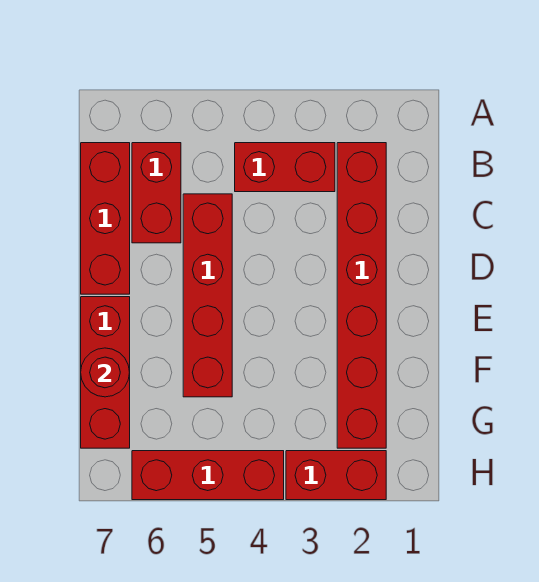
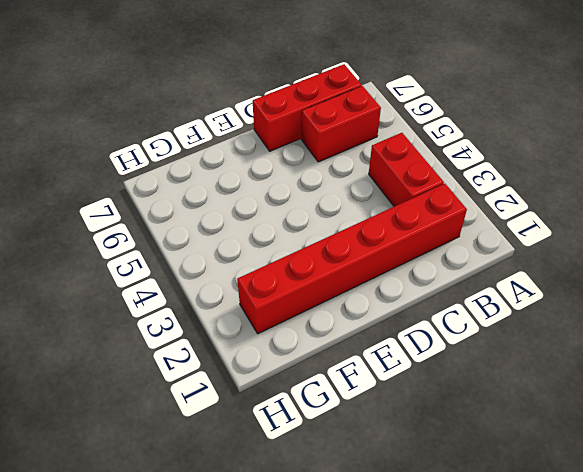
none -> red 1x4 brick [183,194,232,397]
none -> red 1x3 brick [81,297,130,448]

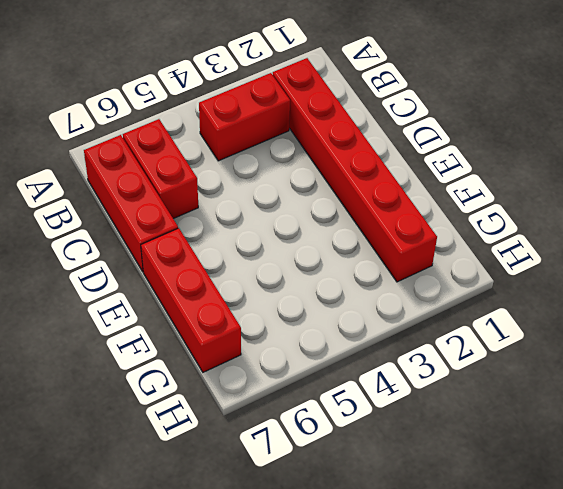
none -> red 1x4 brick [183,194,232,397]
none -> red 1x2 brick [286,451,386,500]

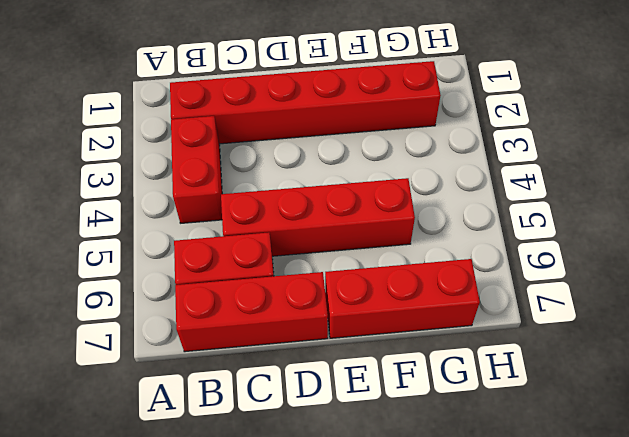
none -> red 1x2 brick [286,451,386,500]
none -> red 1x3 brick [132,451,284,500]

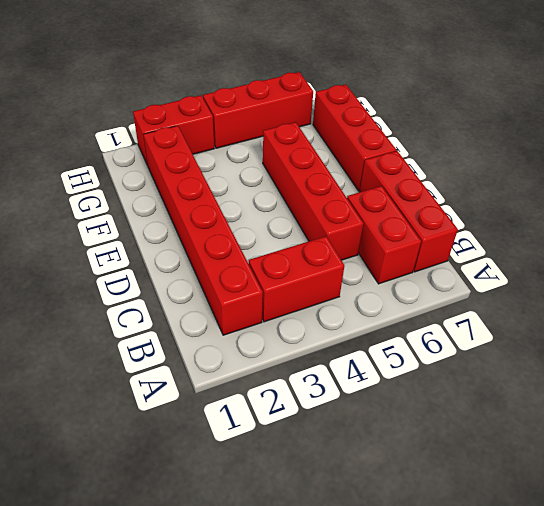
none -> red 1x1 round brick [81,348,130,397]

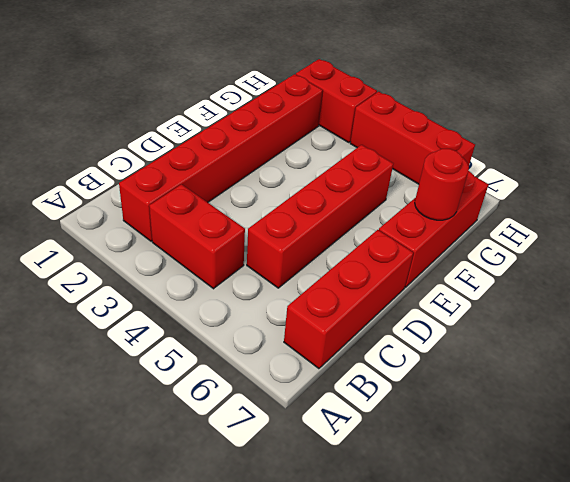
none -> red 1x2 brick [132,143,181,243]

